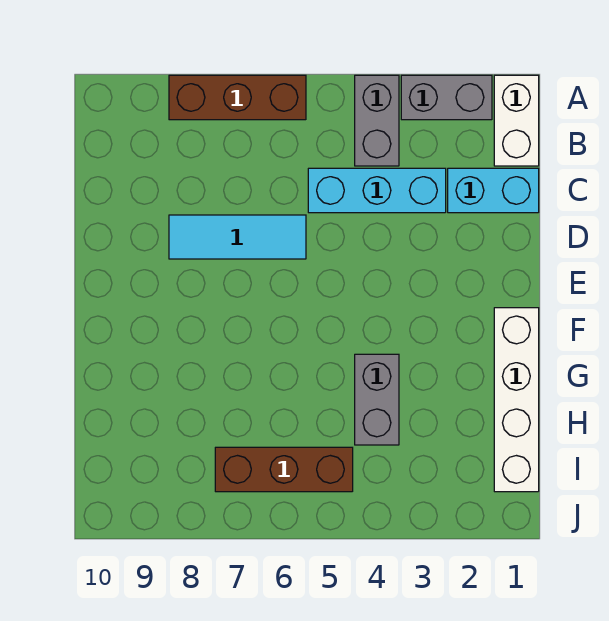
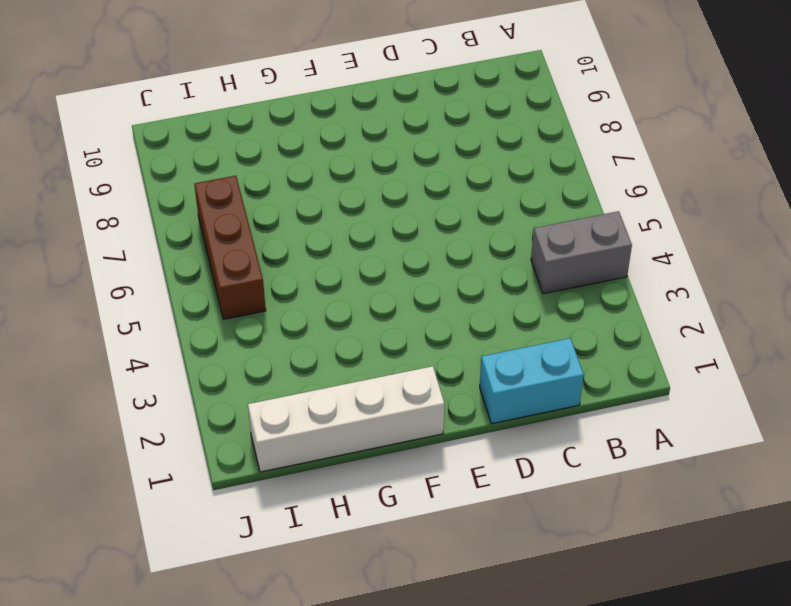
cyan 1x2 brick [480,338,584,424] -> cyan 1x2 brick turned to [448,168,539,213]
none -> white 1x2 brick [494,75,539,166]
none -> grey 1x2 brick [401,75,492,120]

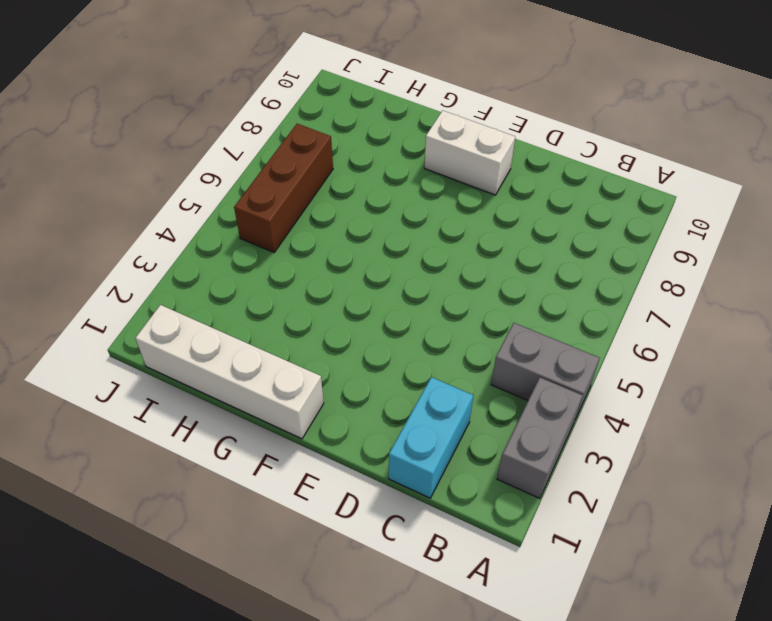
white 1x2 brick [424,111,515,195] -> white 1x2 brick moved to [494,75,539,166]
none -> brown 1x3 brick [169,75,306,120]
none -> cyan 1x3 brick [308,168,446,213]

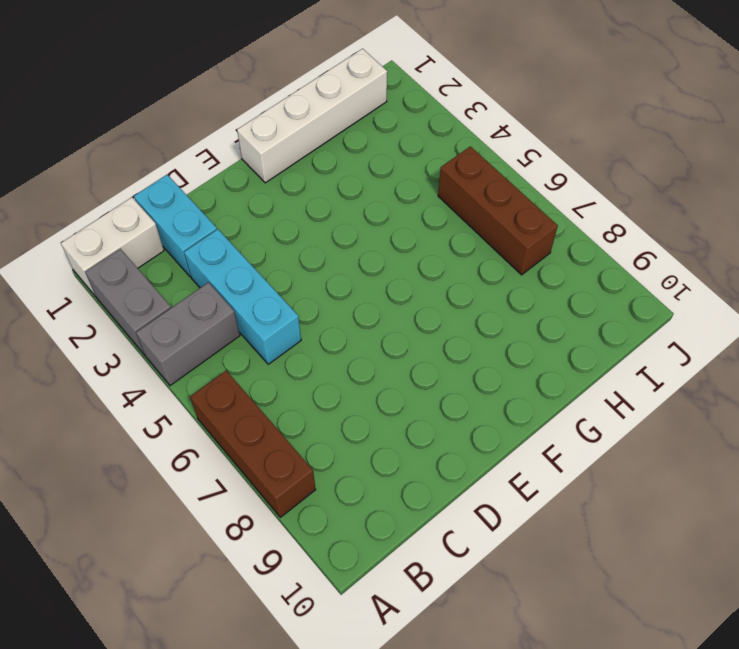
none -> cyan 1x3 tile [169,215,306,259]
none -> grey 1x2 brick [355,354,399,445]

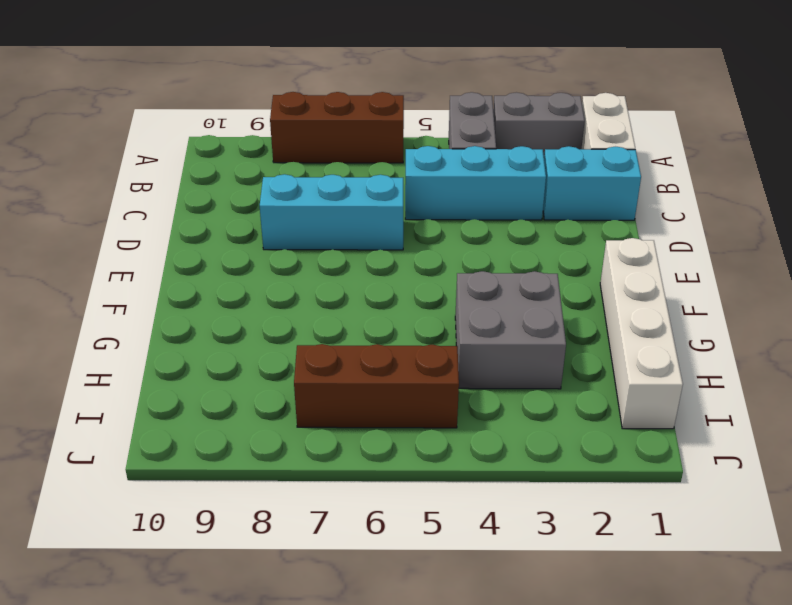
cyan 1x3 brick [260,174,403,250] -> cyan 1x3 tile [169,215,306,259]
grey 2x2 brick [455,271,566,389] -> grey 1x2 brick [355,354,399,445]

